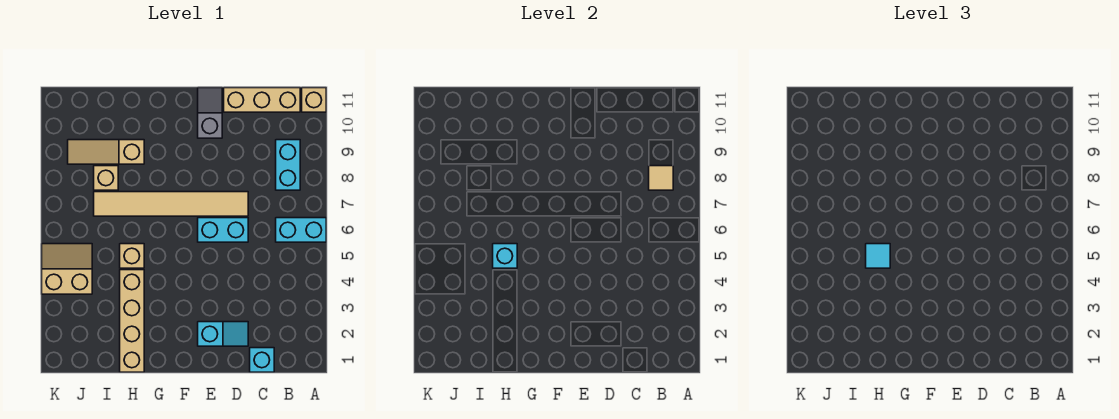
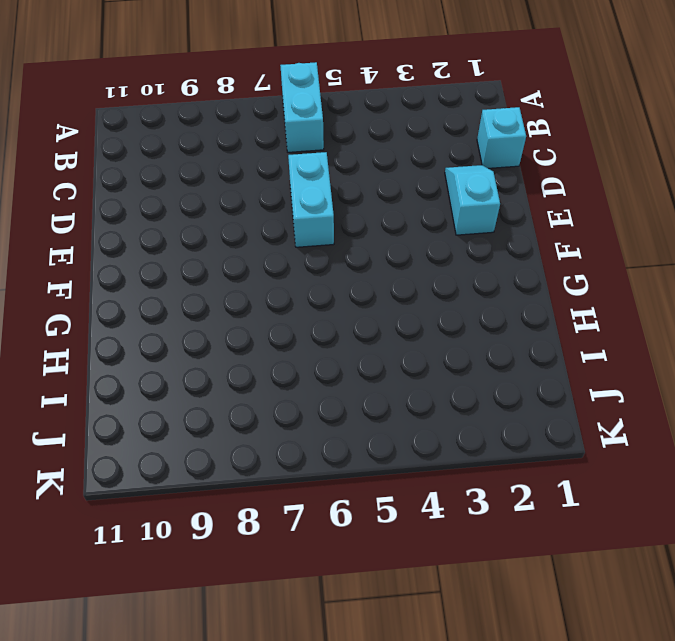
none -> tan 1x1 brick [302,88,326,112]
none -> cyan 1x2 brick [276,140,300,190]
none -> tan 1x3 brick [224,88,300,112]

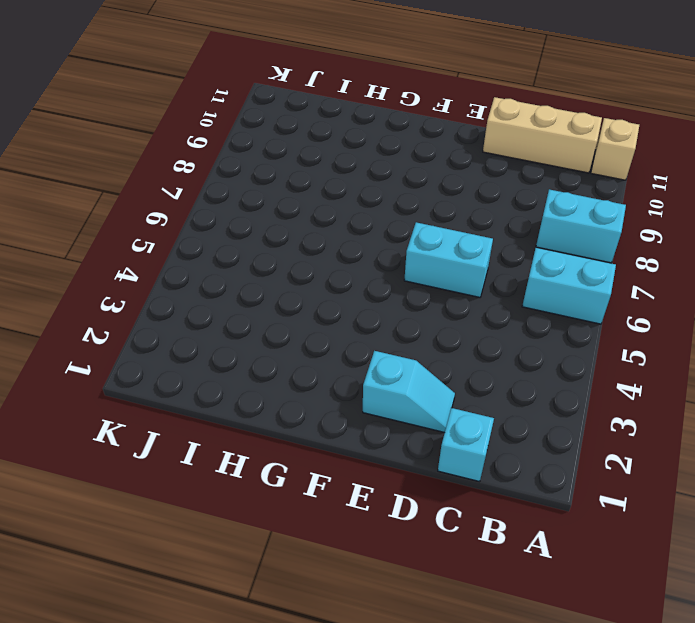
cyan 1x2 brick [536,189,626,263] -> cyan 1x2 brick turned to [276,140,300,190]
none -> tan 1x6 tile [94,192,248,216]
none -> grey 1x2 slope [198,88,222,138]
none -> tan 1x4 brick [120,270,144,372]

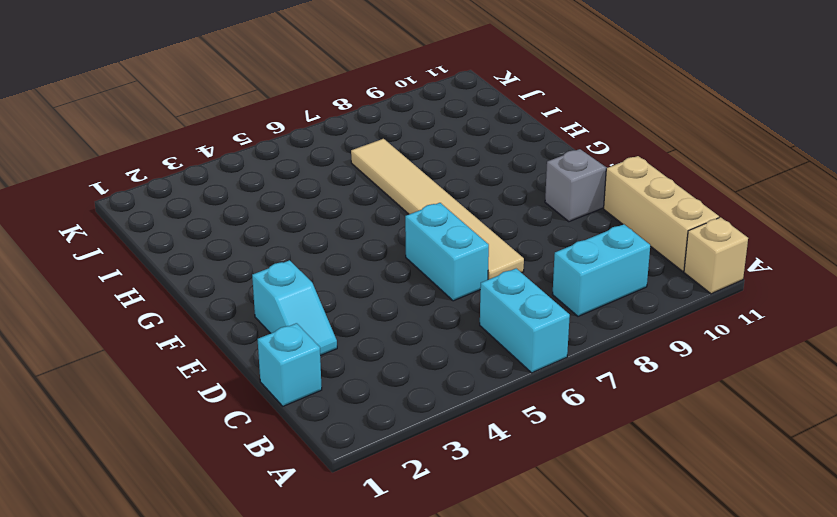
none -> tan 1x4 brick [120,270,144,372]
none -> tan 1x1 brick [120,244,144,268]
none -> tan 1x3 slope [68,140,144,164]

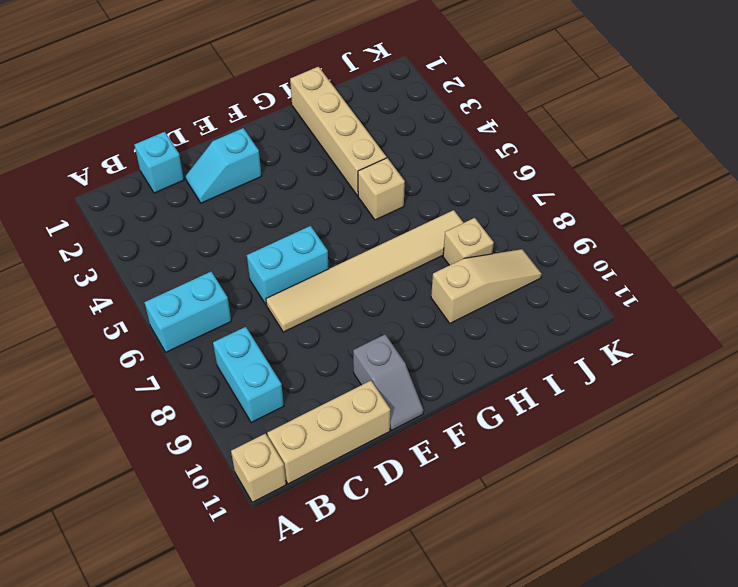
none -> tan 2x2 slope [42,244,92,294]
none -> tan 1x1 tile [649,166,673,190]
none -> cyan 1x1 brick [493,244,517,268]

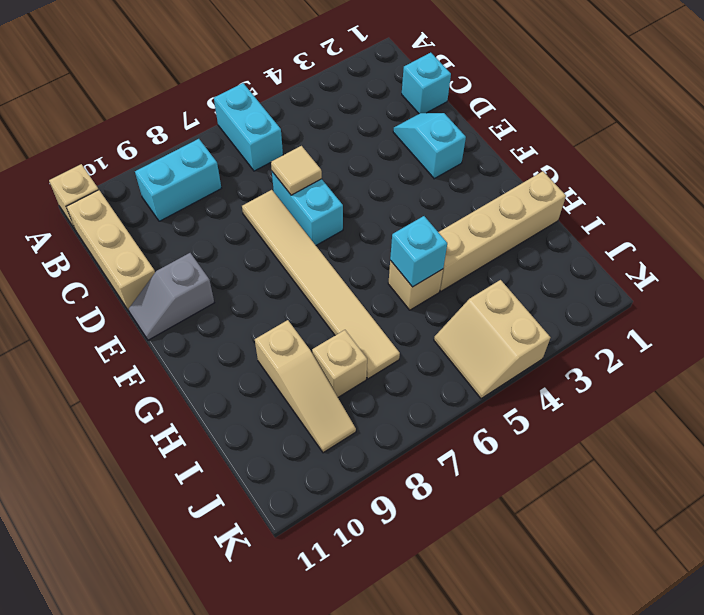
tan 1x1 tile [271,146,322,195] -> tan 1x1 tile moved to [649,166,673,190]
none -> cyan 1x1 tile [866,244,890,268]

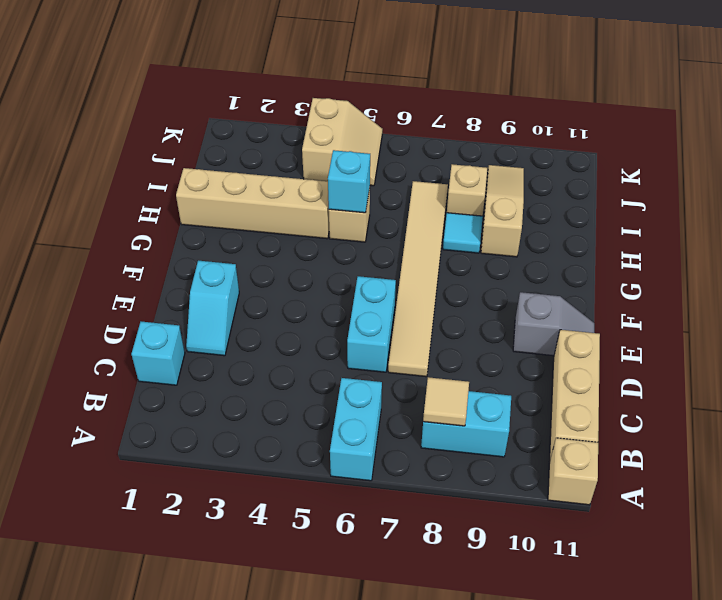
cyan 1x1 tile [443,213,483,253] -> cyan 1x1 tile moved to [866,244,890,268]

